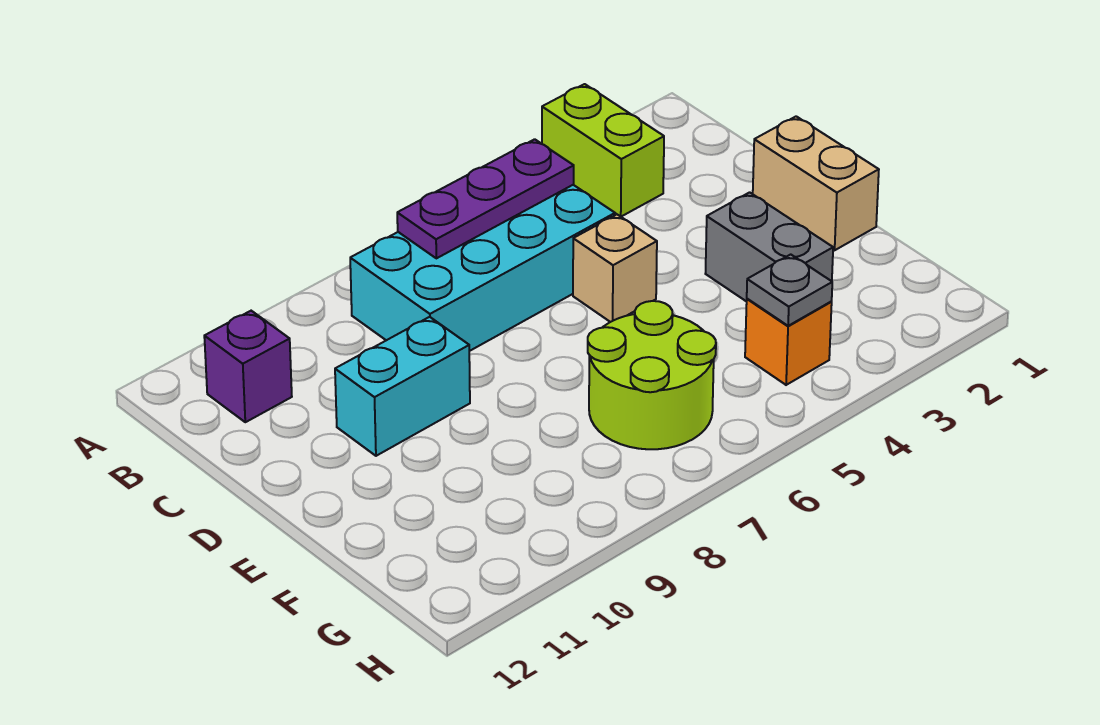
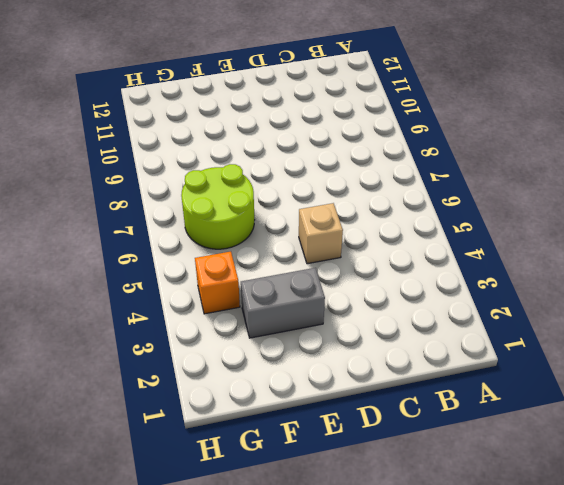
none -> lime 1x2 brick [542,84,664,217]
none -> cyan 2x4 brick [350,185,615,351]

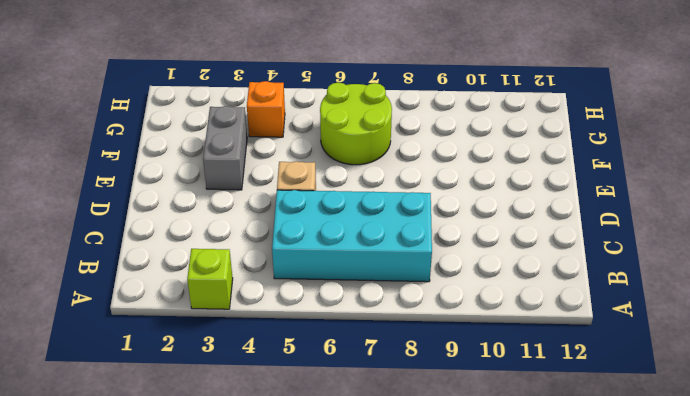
lime 1x1 brick [187,249,233,309] -> lime 1x2 brick [542,84,664,217]
none -> purple 1x1 brick [204,311,292,422]
none -> tan 1x2 brick [753,116,879,250]

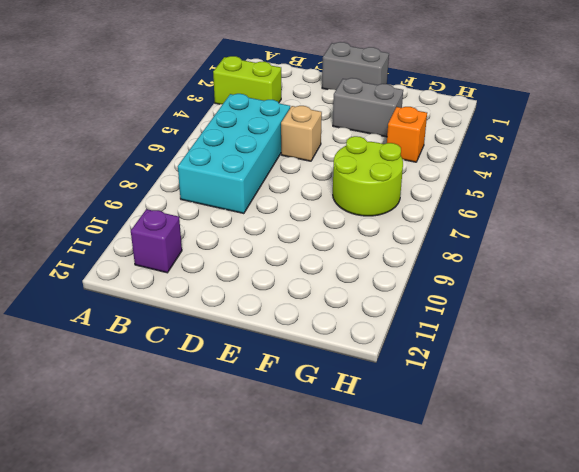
grey 1x2 brick [322,42,389,90] -> tan 1x2 brick [753,116,879,250]
none -> cyan 1x2 brick [335,317,470,456]
none -> purple 1x3 plate [397,139,574,258]

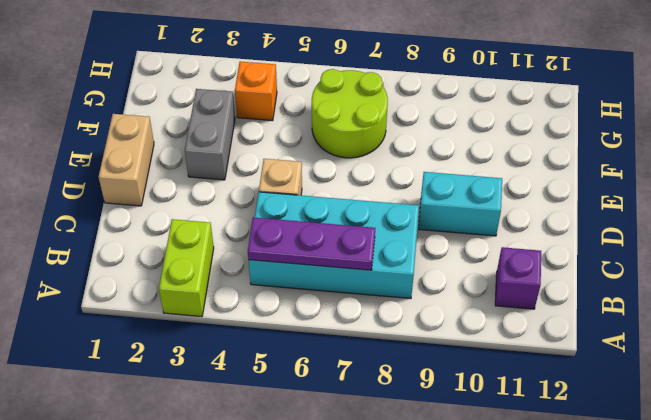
none -> grey 1x1 plate [747,254,832,326]

